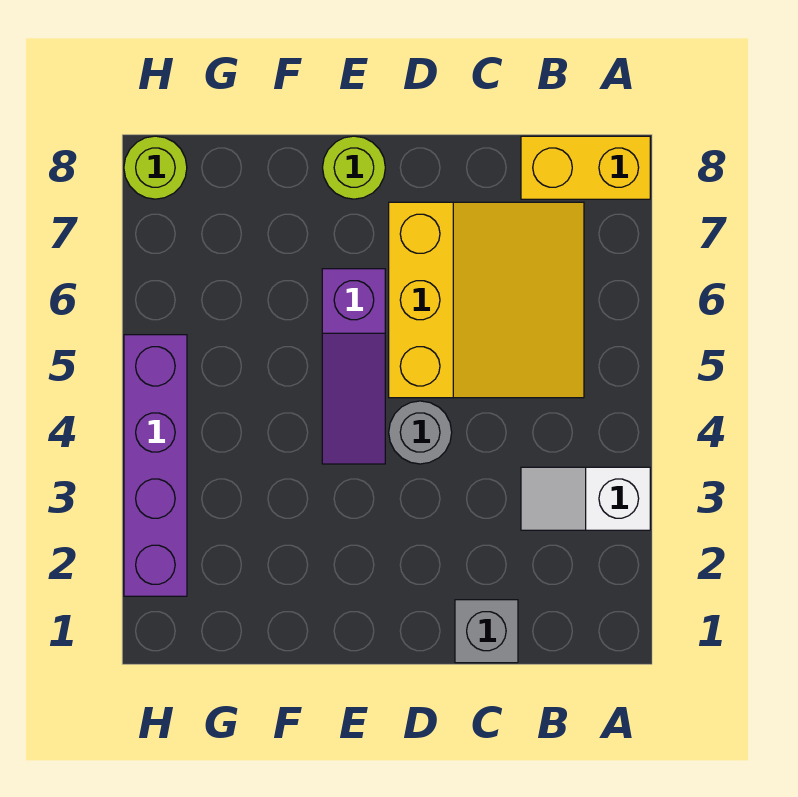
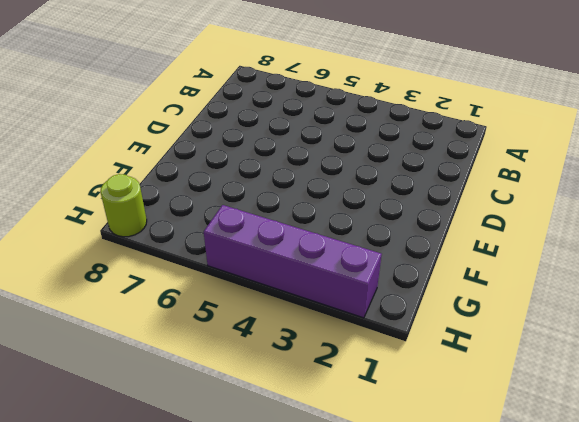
none -> white 1x2 slope [521,467,650,530]
none -> yellow 1x2 brick [521,136,650,199]

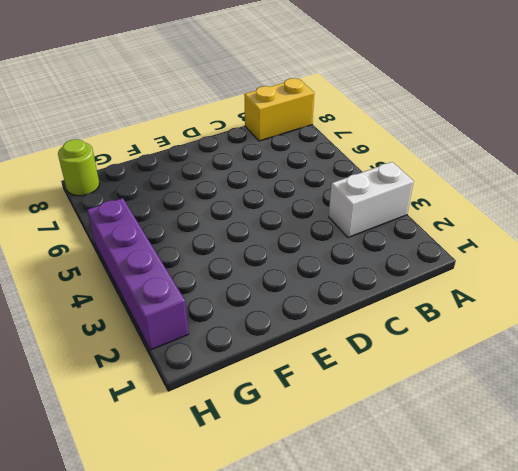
white 1x2 brick [329,162,414,238] -> white 1x2 slope [521,467,650,530]
none -> yellow 3x3 slope [389,202,584,398]
none -> grey 1x1 brick [455,600,518,663]

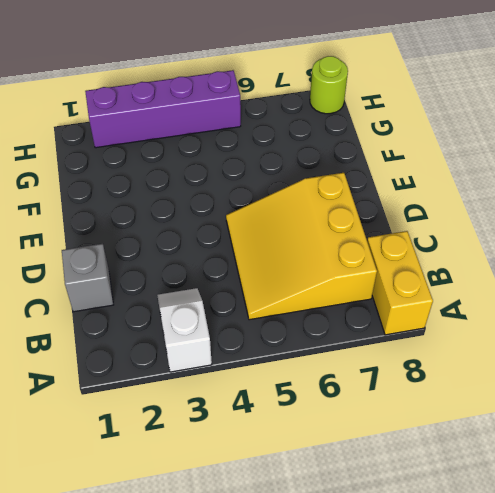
yellow 3x3 slope [226,173,377,320] -> yellow 3x3 slope turned to [389,202,584,398]
none -> grey 1x1 round brick [389,401,452,464]
none -> purple 1x3 slope [322,269,385,464]

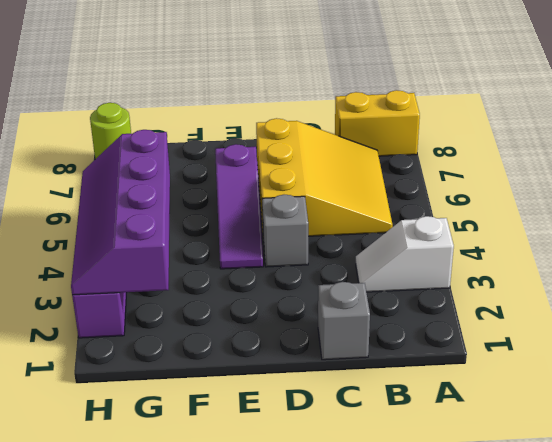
grey 1x1 brick [262,195,308,267] -> grey 1x1 round brick [389,401,452,464]
purple 2x4 slope [71,130,170,295] -> none
none -> lime 1x1 round brick [323,136,385,199]

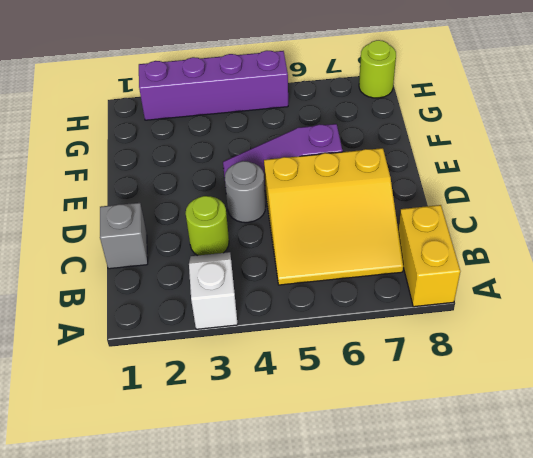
lime 1x1 round brick [186,196,229,256] -> lime 1x1 round brick moved to [323,136,385,199]

